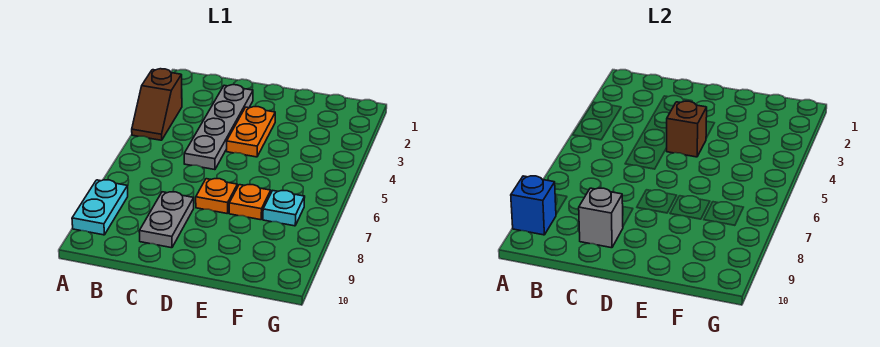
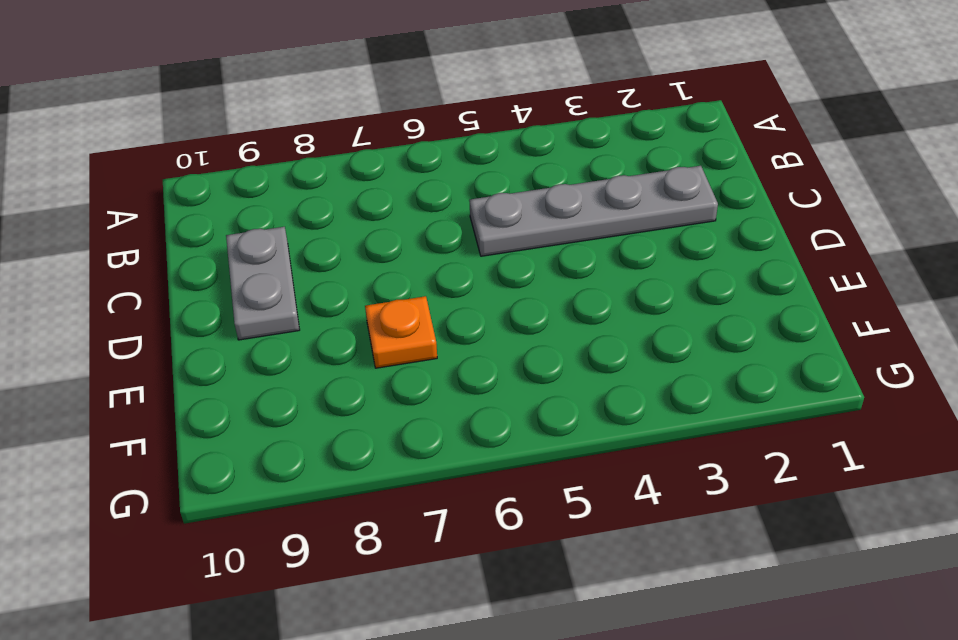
grey 1x2 plate [226,227,300,340] -> grey 1x2 plate turned to [139,192,194,248]
none -> brown 1x2 slope [132,69,182,140]
none -> cyan 1x2 plate [72,180,128,235]

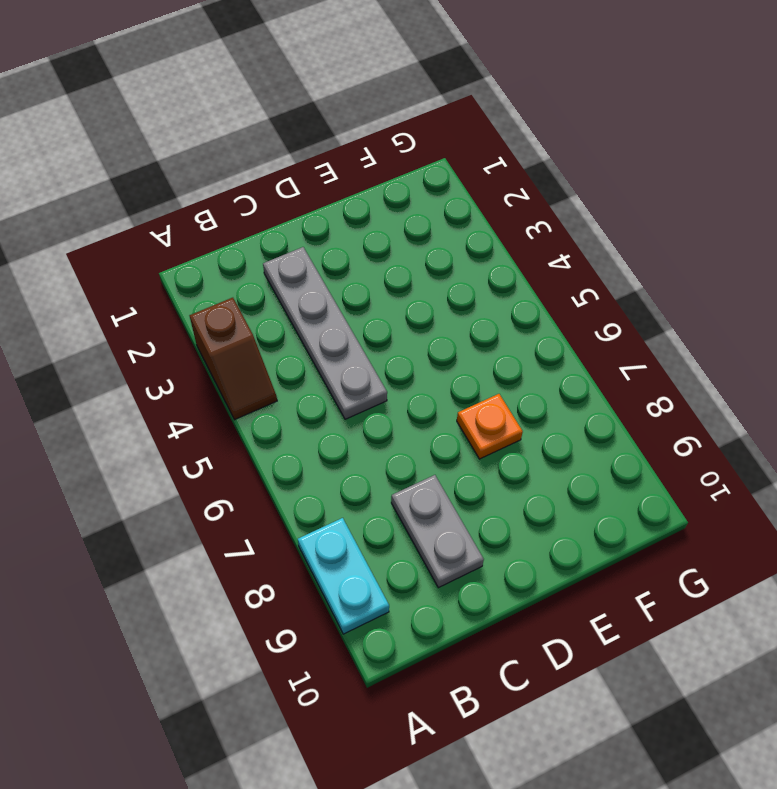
none -> orange 1x2 plate [227,107,275,157]
none -> orange 1x1 plate [196,179,237,214]

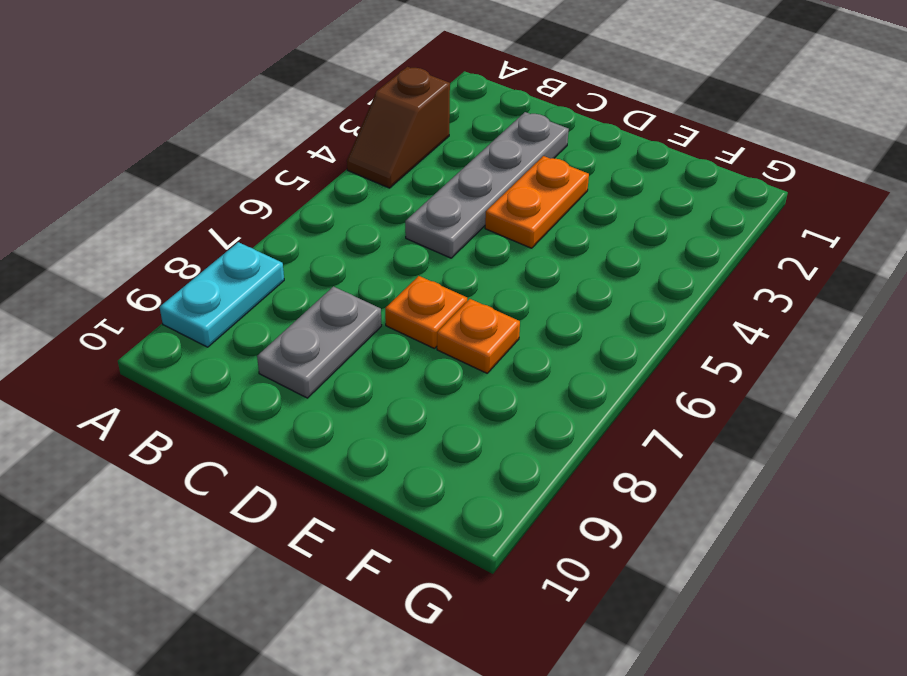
none -> cyan 1x1 plate [263,191,305,226]
none -> blue 1x1 brick [511,176,556,235]

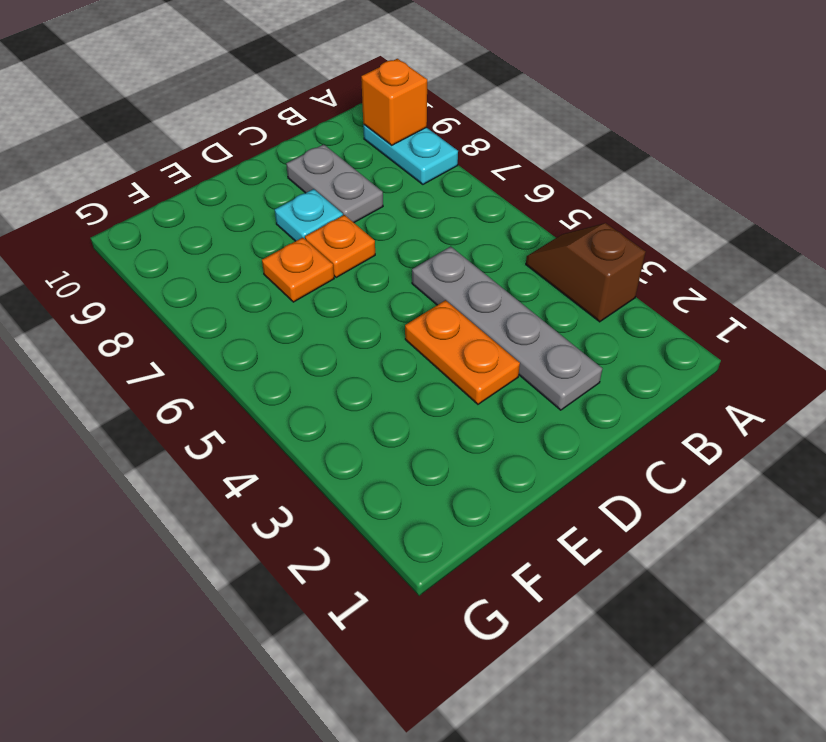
orange 1x1 brick [361,59,427,145] -> blue 1x1 brick [511,176,556,235]
cyan 1x1 plate [275,189,343,241] -> cyan 1x1 plate moved to [263,191,305,226]
none -> grey 1x1 brick [579,188,623,248]
none -> brown 1x1 brick [667,101,707,157]

